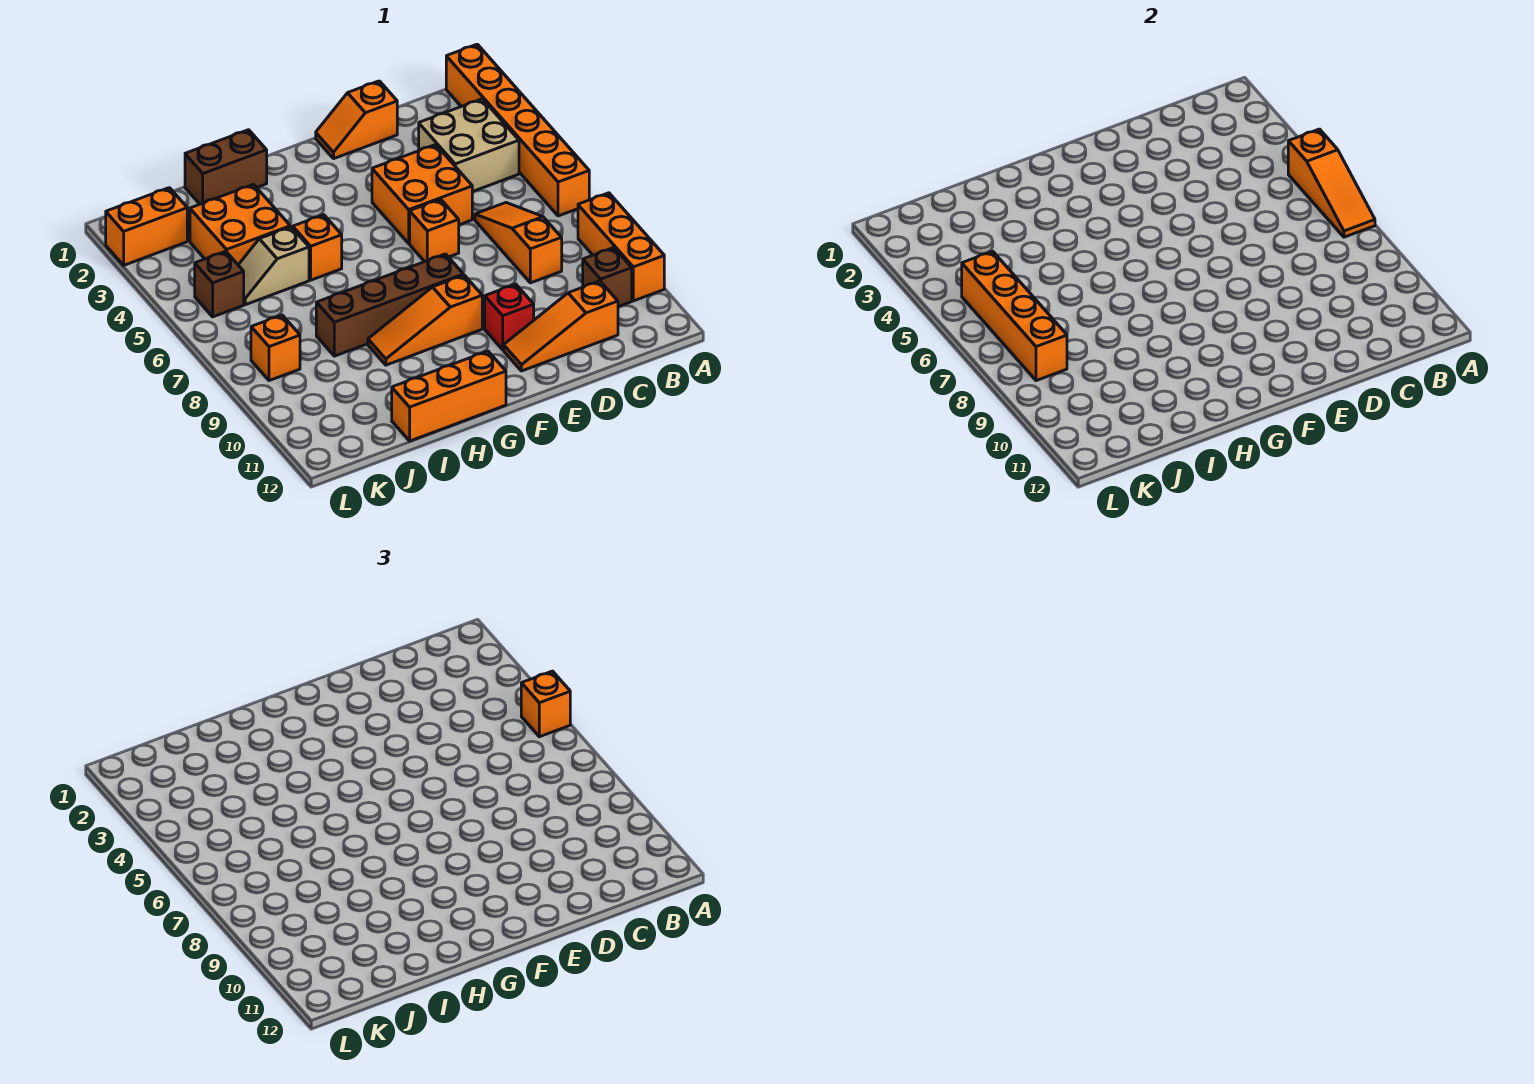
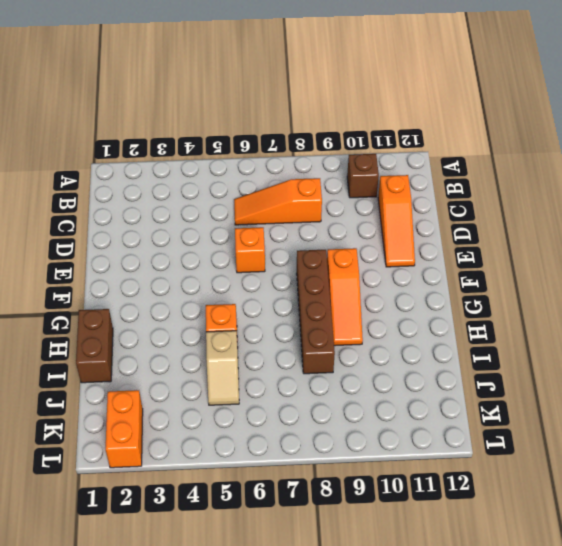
none -> orange 1x6 brick [446,44,589,216]
none -> orange 1x3 brick [578,193,664,301]
none -> tan 2x2 brick [419,99,519,192]

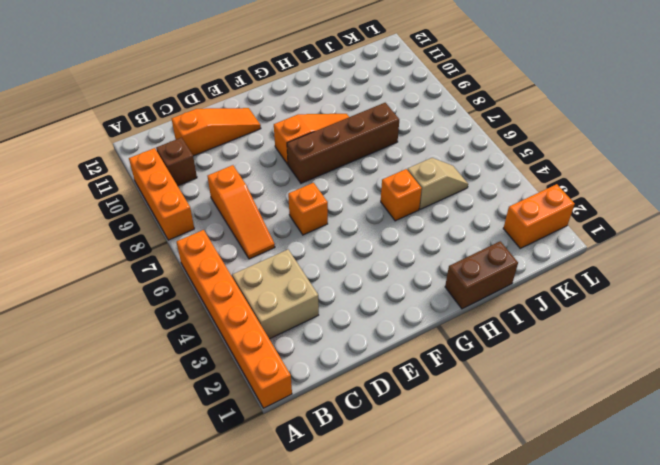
none -> orange 1x2 slope [316,81,397,158]
none -> orange 2x2 brick [372,145,472,243]
none -> red 1x1 brick [485,284,534,350]

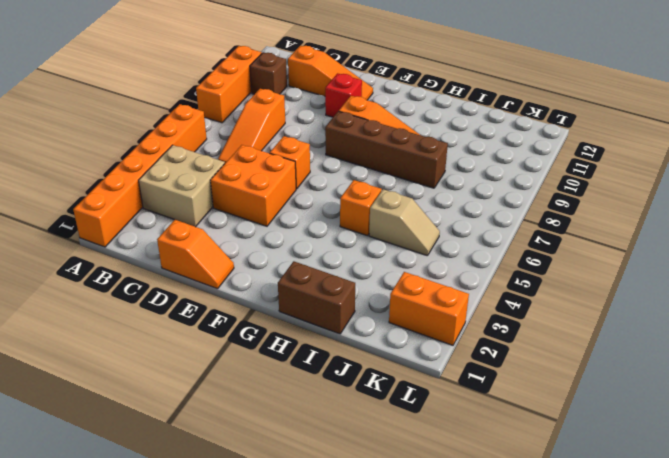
none -> orange 1x3 brick [392,351,506,441]
none -> orange 2x2 brick [190,184,290,265]
none -> brown 1x1 brick [195,251,244,317]

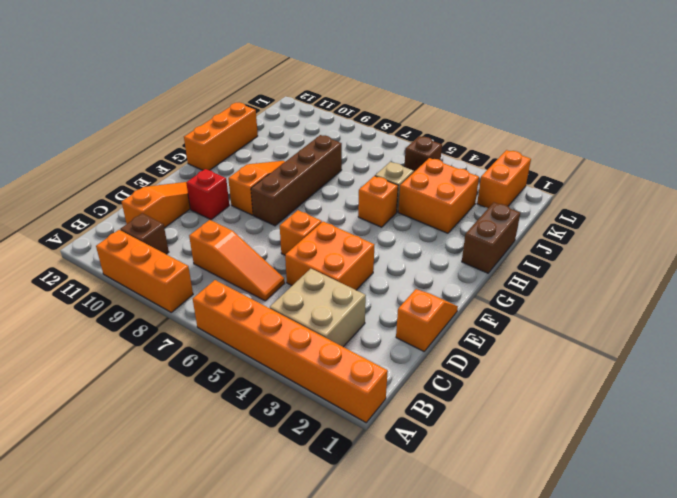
none -> orange 1x1 brick [251,315,300,381]
none -> orange 1x3 slope [1288,129,1375,237]
none -> orange 1x4 brick [962,251,1067,381]

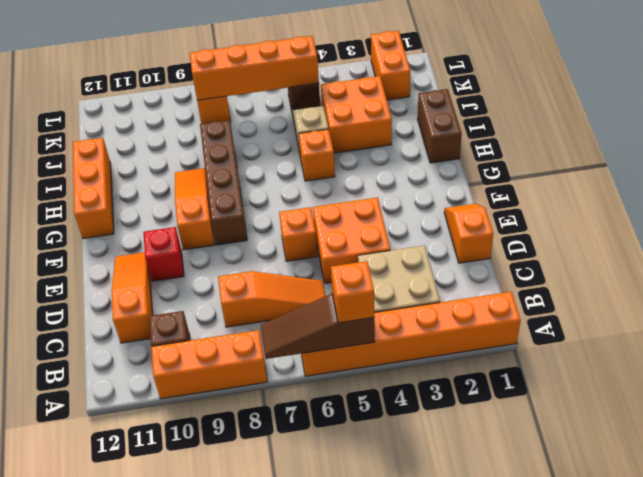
brown 1x3 slope [261,293,375,359] -> orange 1x3 slope [1288,129,1375,237]

